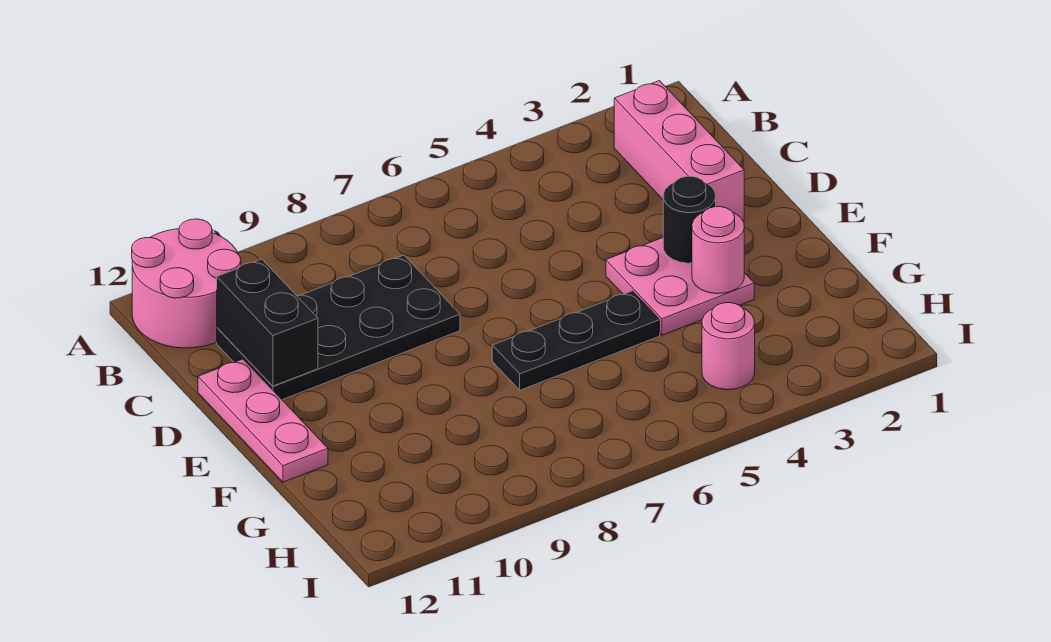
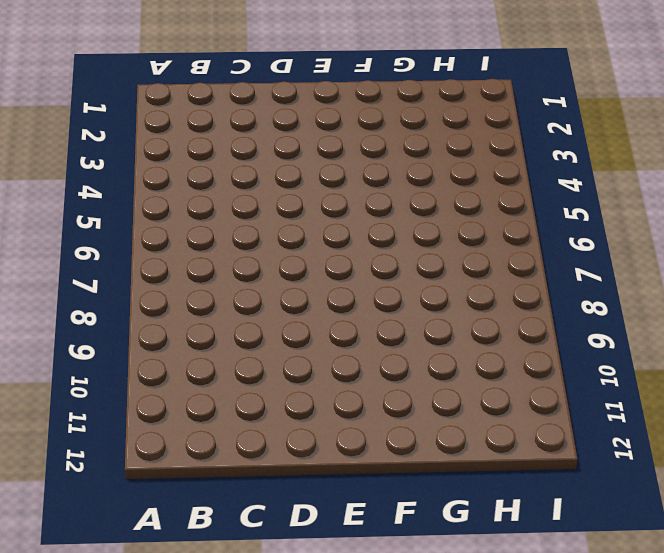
none -> pink 2x2 round brick [132,219,241,348]
none -> pink 1x3 brick [614,81,744,221]

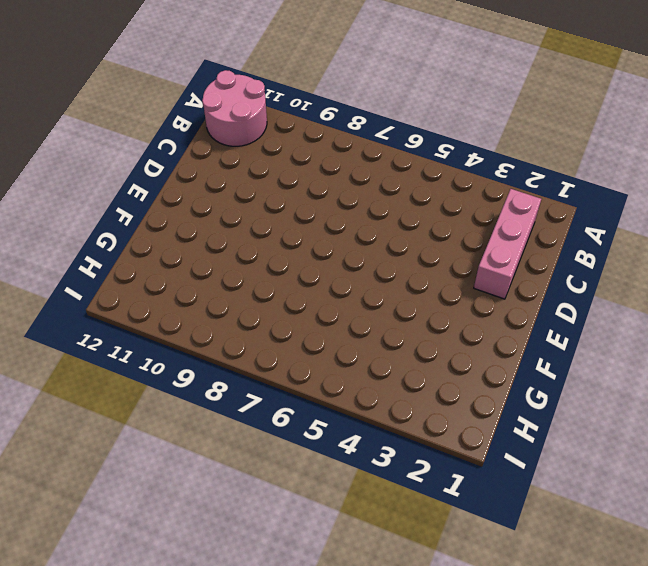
none -> black 2x4 plate [217,255,460,400]
none -> pink 1x3 plate [198,359,328,482]

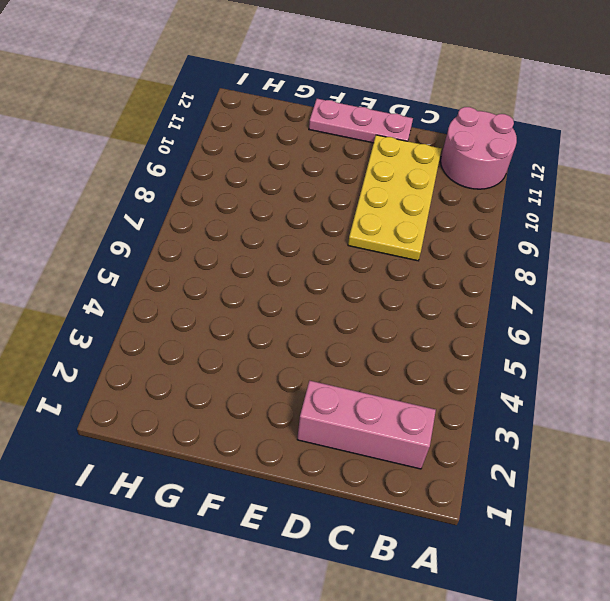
yellow 2x4 plate [348,135,441,261] -> black 2x4 plate [217,255,460,400]
none -> pink 2x2 plate [606,238,754,335]
none -> black 1x3 plate [492,291,660,390]

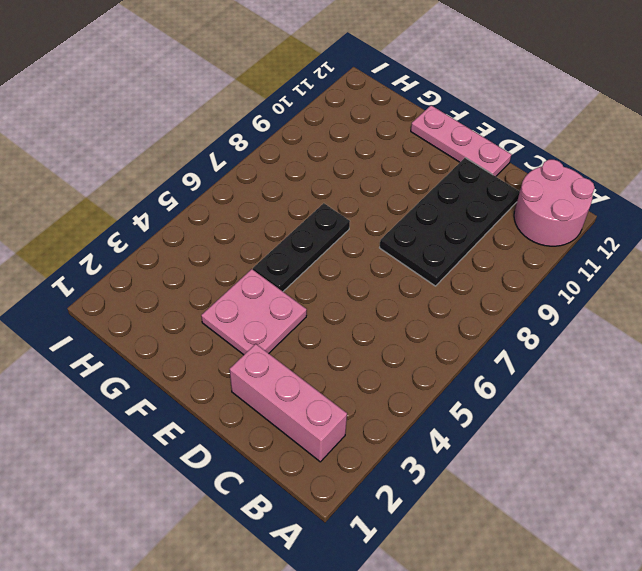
none -> pink 1x1 round brick [702,303,755,390]
none -> black 1x2 brick [217,259,318,386]

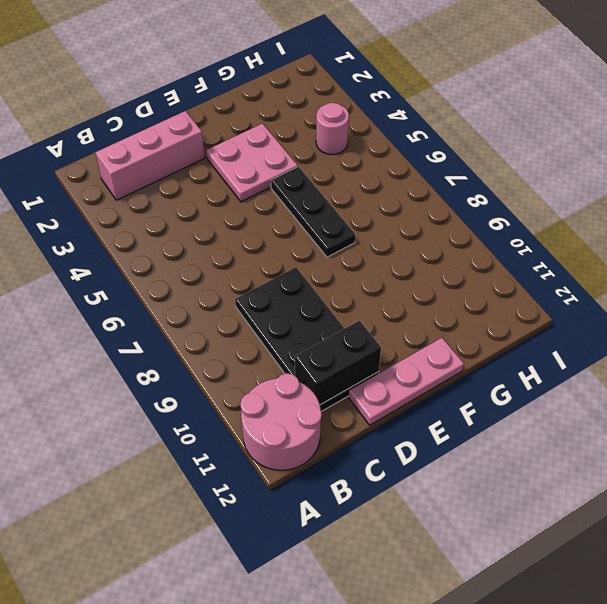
none -> black 1x1 round brick [663,176,716,263]
none -> pink 1x1 round brick [692,207,744,294]

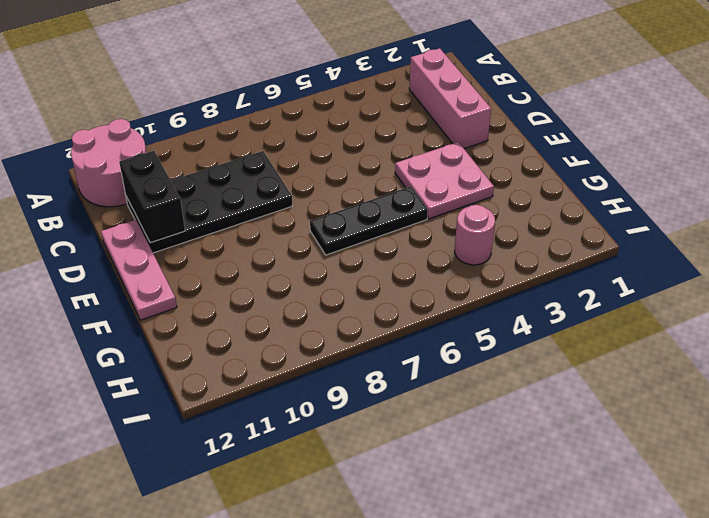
none -> black 1x1 round brick [663,176,716,263]
none -> pink 1x1 round brick [692,207,744,294]

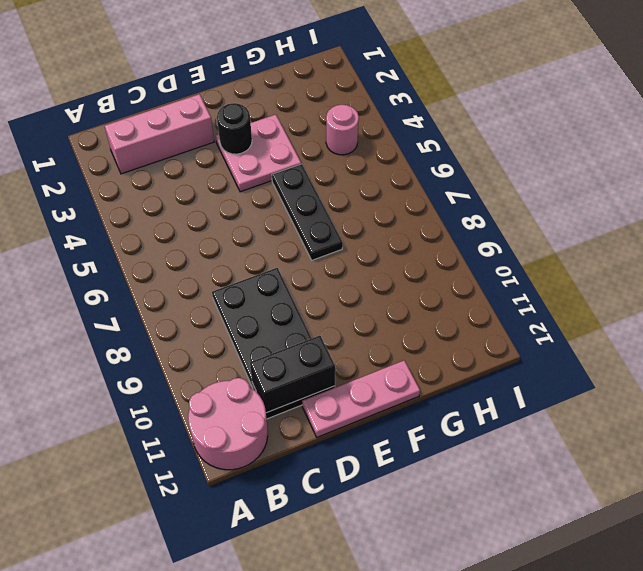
none -> pink 1x1 round brick [692,207,744,294]

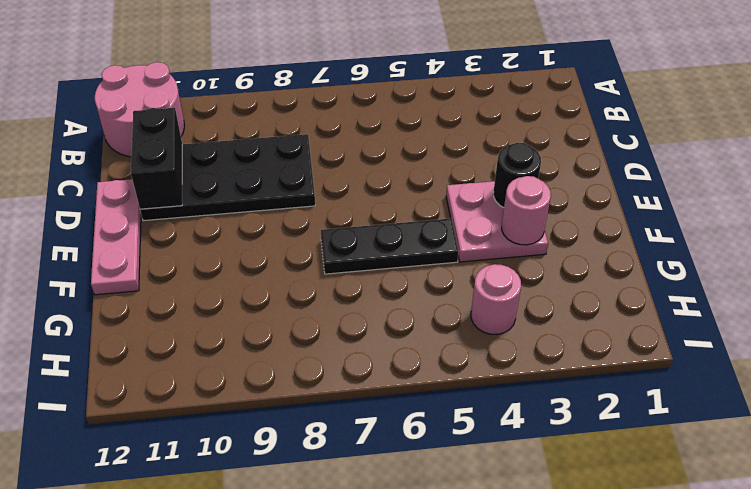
none -> pink 1x3 brick [614,81,744,221]

